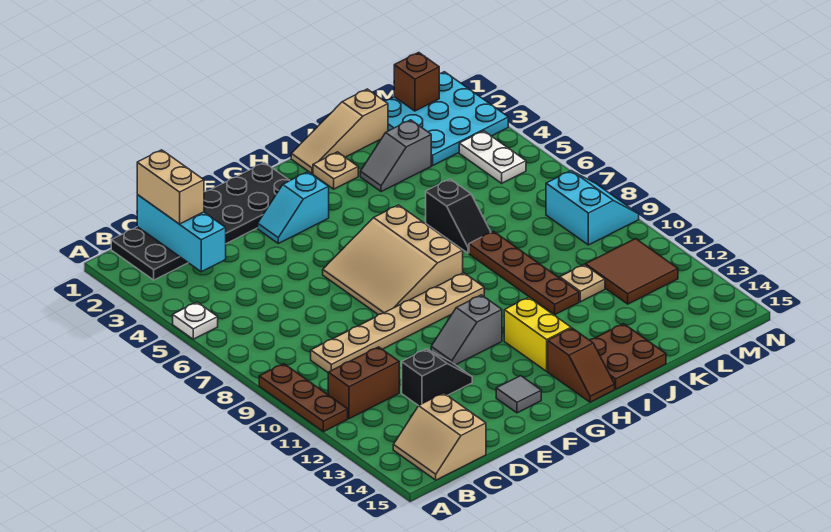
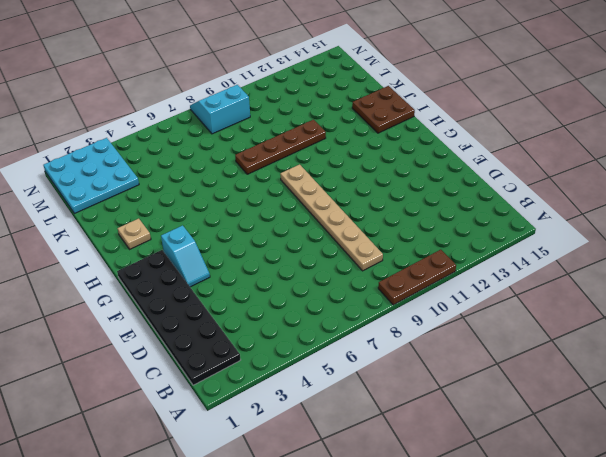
none -> white 1x1 plate [173,302,218,339]
none -> brown 1x2 brick [328,347,399,419]
none -> tan 2x2 slope [393,393,486,480]

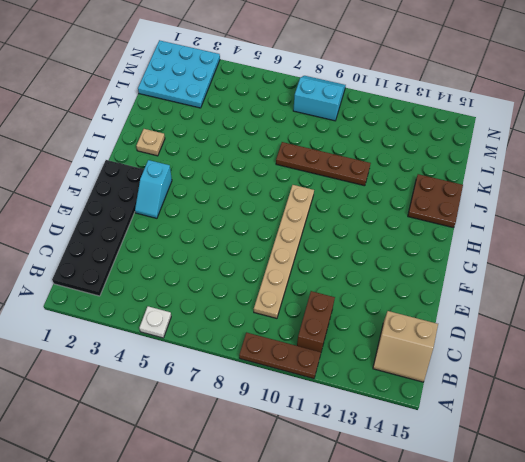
none -> black 1x2 slope [402,349,472,406]
none -> tan 3x3 slope [323,205,463,315]
none -> grey 1x2 slope [431,295,502,365]

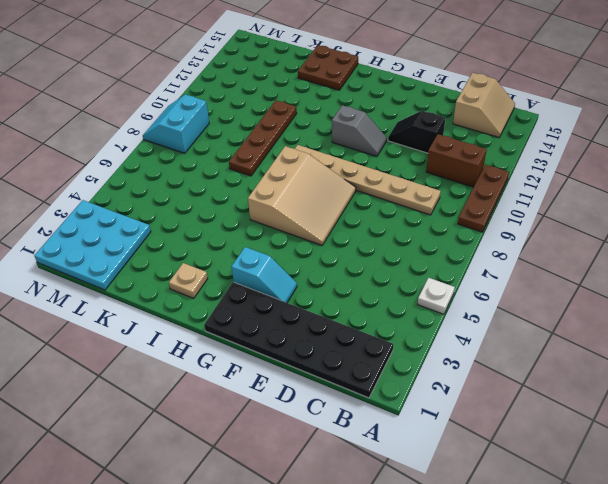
none -> grey 1x1 tile [496,376,541,413]
none -> yellow 1x2 brick [504,297,571,371]
none -> brown 1x2 slope [548,328,615,402]

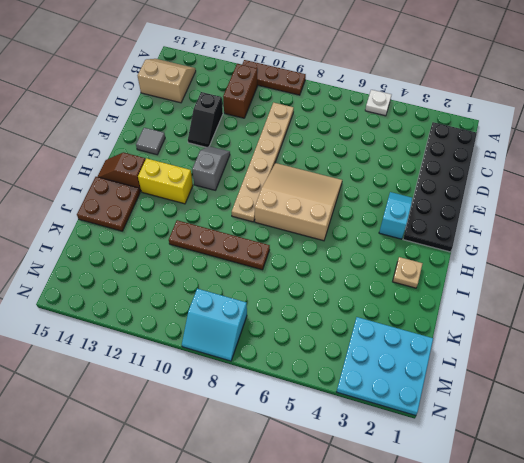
none -> tan 1x3 slope [291,89,388,174]
none -> grey 1x2 slope [360,120,431,192]
none -> black 1x2 slope [426,179,491,253]

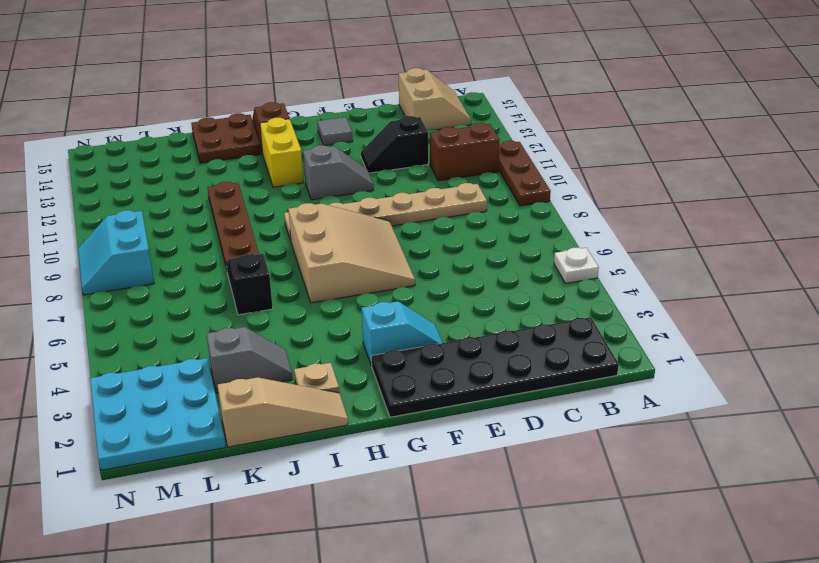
none -> tan 1x1 plate [560,265,605,302]
none -> brown 2x2 tile [585,239,678,304]
none -> white 1x2 plate [459,131,526,183]

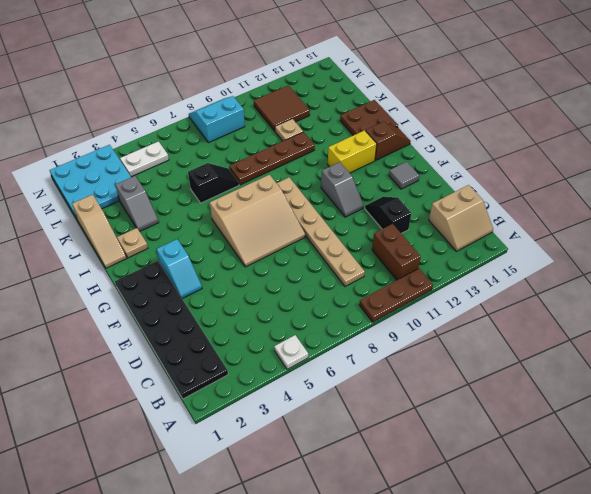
none -> cyan 1x3 brick [137,195,226,272]
none -> brown 1x1 brick [394,52,439,111]
none -> tan 1x2 brick [137,150,204,224]

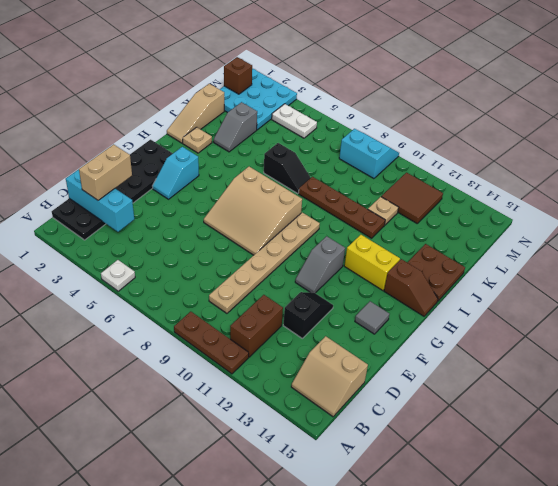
tan 1x2 brick [79,144,132,200] -> tan 1x2 brick turned to [137,150,204,224]

